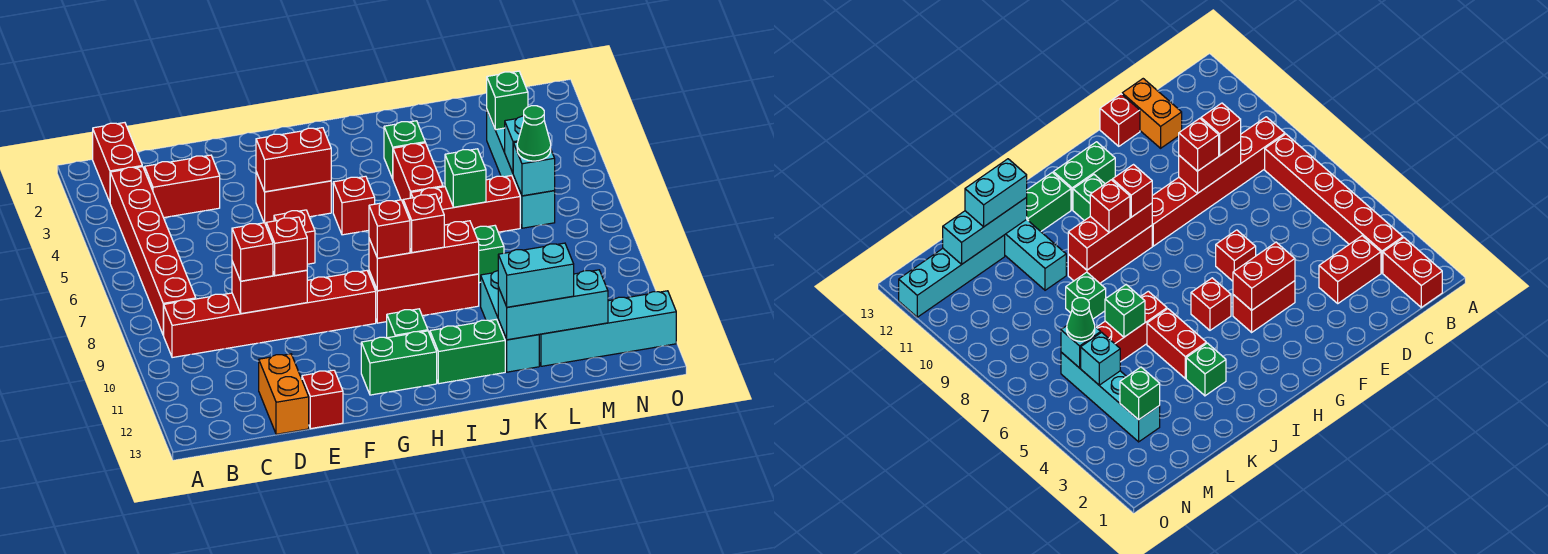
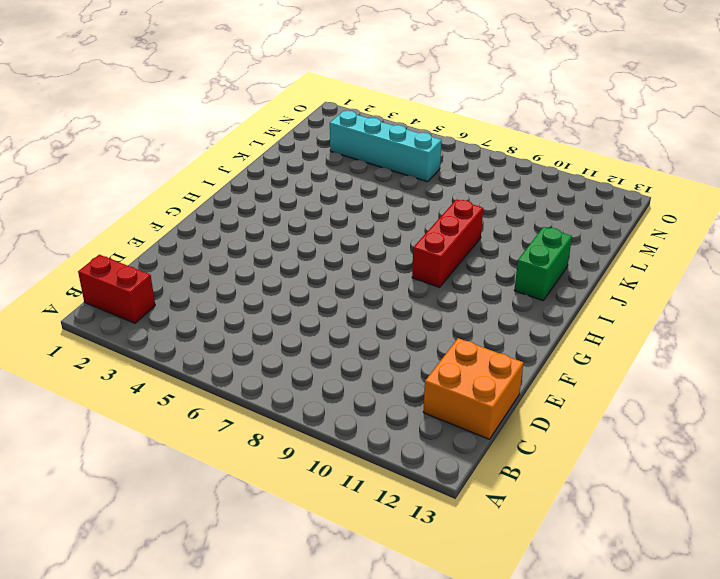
orange 2x2 brick [423,338,523,439] -> orange 1x2 brick [259,354,309,434]
none -> red 1x6 brick [110,167,196,335]
none -> red 1x6 brick [164,271,376,358]
none -> red 1x2 brick [145,155,220,218]
none -> red 1x1 brick [302,370,343,429]

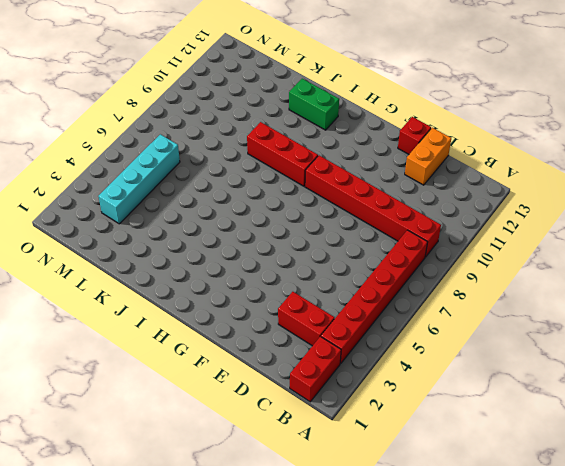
none -> red 1x2 brick [256,172,331,224]
none -> red 1x1 brick [274,210,315,264]
none -> green 1x2 brick [361,331,437,395]
none -> red 1x1 brick [333,176,375,235]

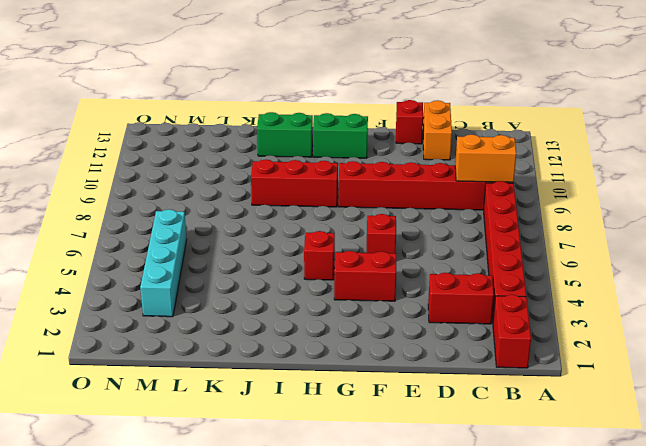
orange 1x2 brick [455,134,516,182] -> none
none -> green 1x1 brick [387,309,428,338]
none -> green 1x1 brick [384,121,425,179]
none -> red 1x2 brick [393,143,443,202]
none -> red 1x3 brick [411,176,520,232]

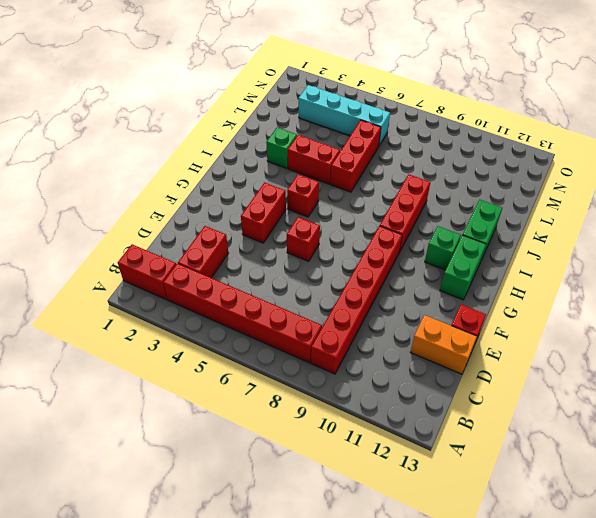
none -> green 1x1 brick [474,226,504,283]
none -> cyan 1x3 brick [481,271,539,372]
none -> cyan 1x4 brick [539,291,676,366]
none -> red 1x2 brick [232,262,307,314]

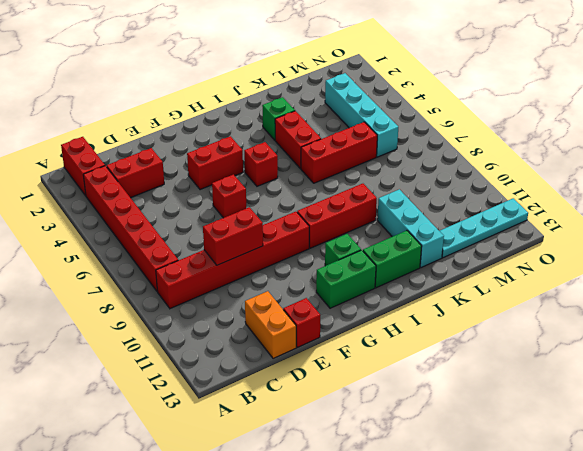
cyan 1x4 plate [440,198,528,258] -> cyan 1x4 brick [539,291,676,366]
none -> green 1x1 brick [474,226,504,283]
none -> red 1x2 brick [256,128,331,192]
none -> red 1x3 brick [369,221,479,291]
none -> green 1x1 brick [445,149,486,207]

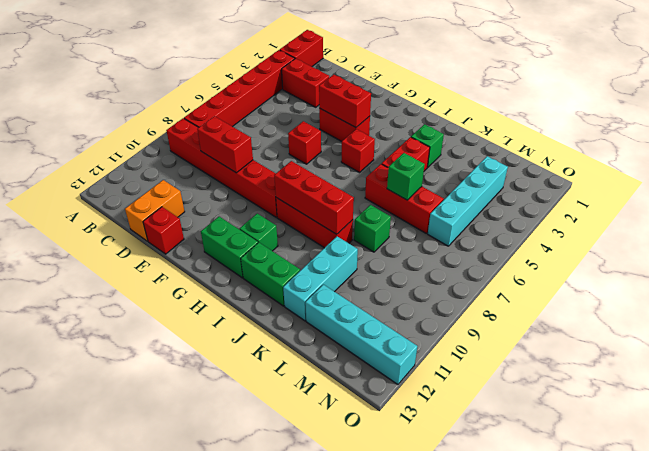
none -> cyan 1x3 brick [498,270,608,340]
none -> green 1x1 brick [487,71,528,130]
none -> cyan 1x1 brick [505,116,524,173]
none -> cyan 1x1 brick [513,142,555,196]

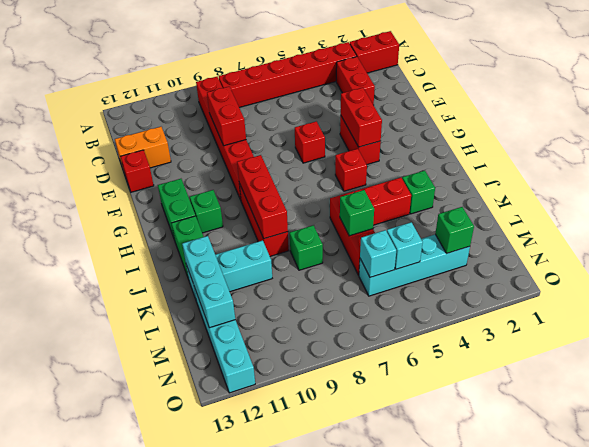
none -> red 1x1 brick [232,223,273,281]
none -> red 1x1 brick [266,217,307,275]
none -> red 1x1 brick [369,200,410,258]
none -> red 1x1 brick [403,194,444,253]

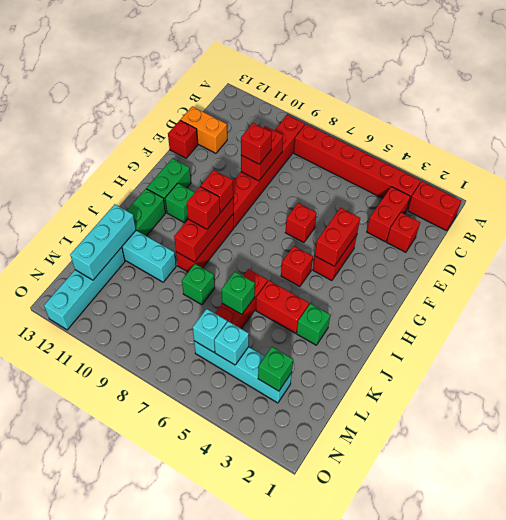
red 1x1 brick [387,213,420,252] -> red 1x1 brick moved to [232,223,273,281]
none -> cyan 1x2 brick [498,243,574,307]
none -> green 1x1 cone [517,106,551,161]

